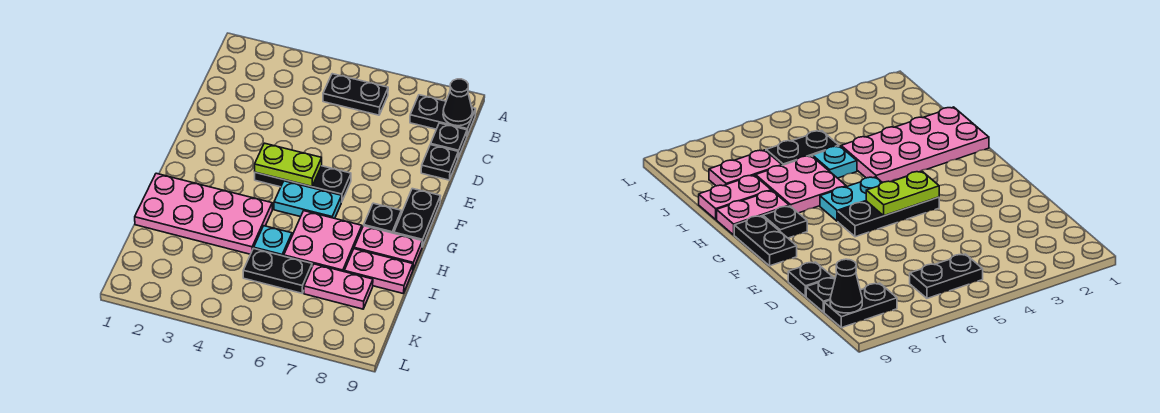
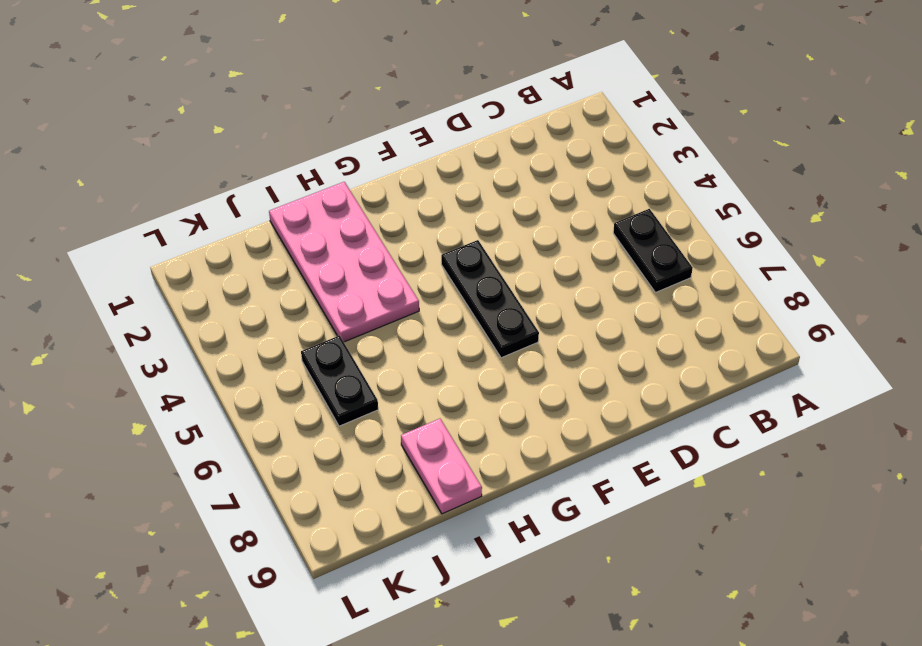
none -> black 1x2 plate [410,95,476,136]
none -> black 1x1 plate [431,123,467,158]
none -> black 1x1 plate [421,145,458,180]

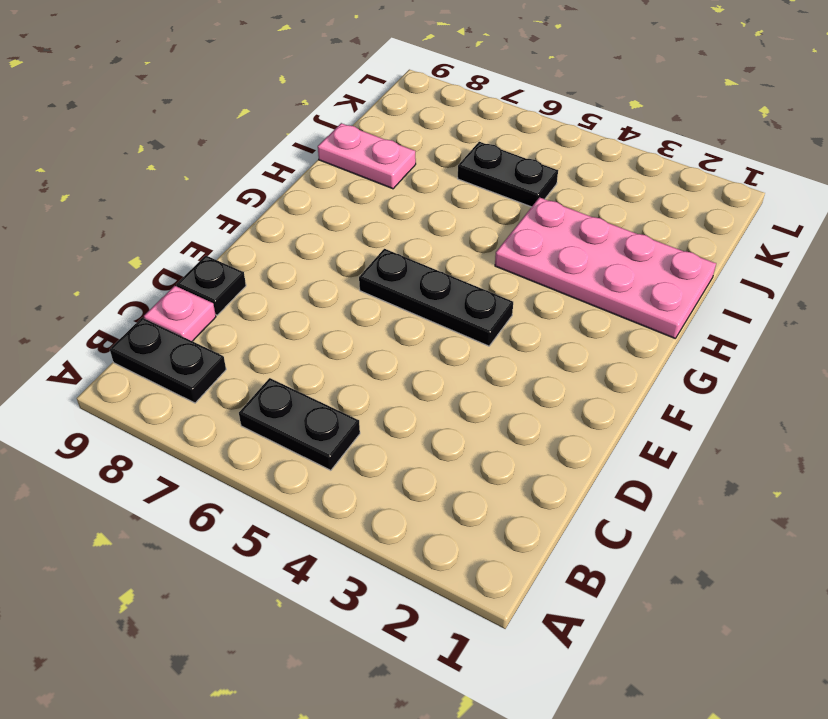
pink 1x1 plate [144,286,216,341] -> black 1x1 plate [431,123,467,158]
none -> black 1x2 plate [394,189,441,247]
none -> cyan 1x2 plate [274,181,342,218]
none -> black 1x1 plate [364,203,401,233]

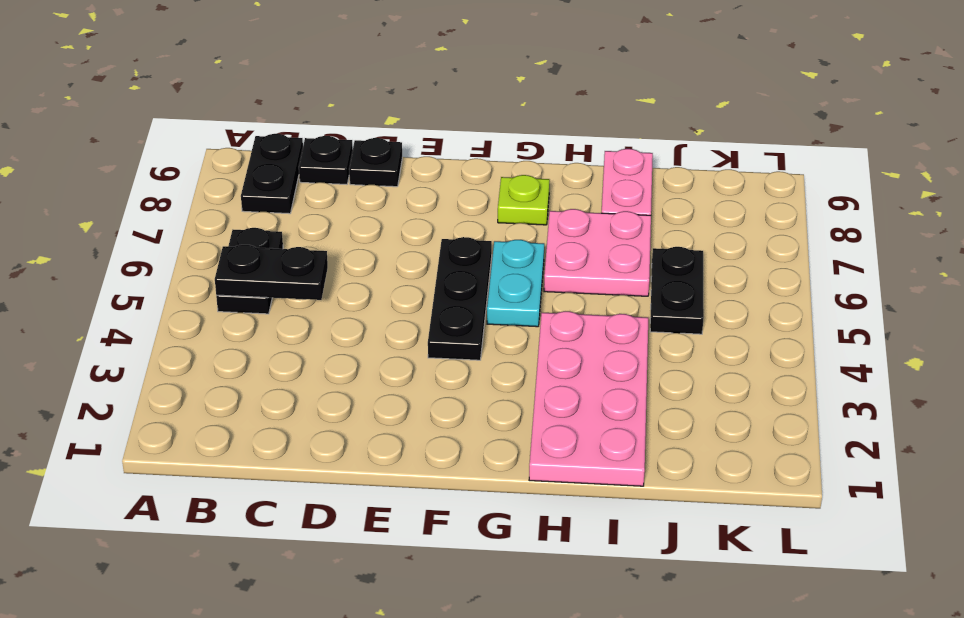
black 1x2 plate [215,245,328,300] -> black 1x2 plate moved to [394,189,441,247]
lime 1x1 plate [498,175,550,225] -> black 1x1 plate [364,203,401,233]
none -> pink 1x2 plate [354,226,422,269]
none -> cyan 1x1 plate [254,226,292,256]
none -> pink 1x2 plate [304,264,373,309]

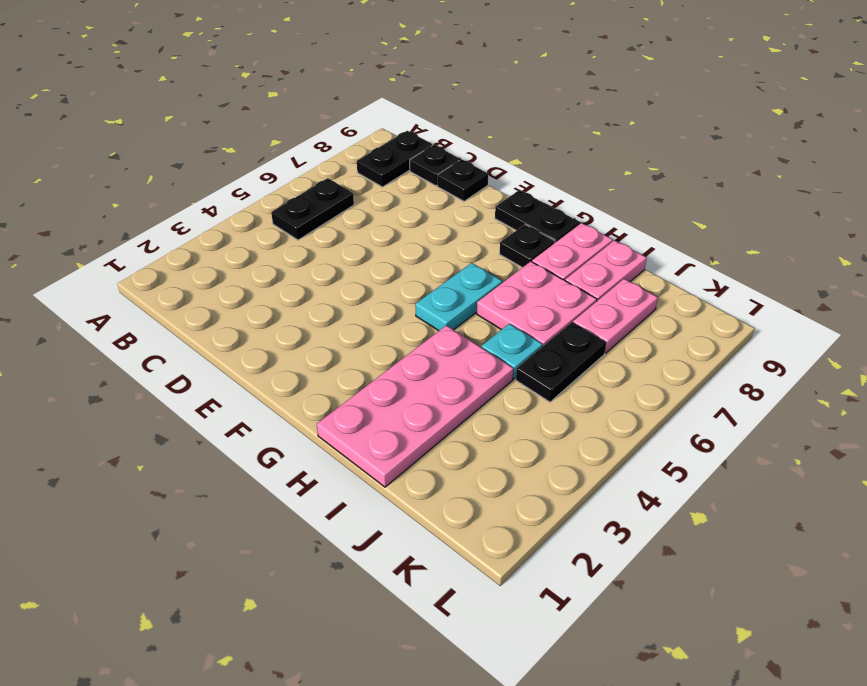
none -> black 1x3 plate [255,166,351,202]
none -> black 1x1 cone [443,79,472,126]
none -> lime 1x2 plate [255,143,322,186]

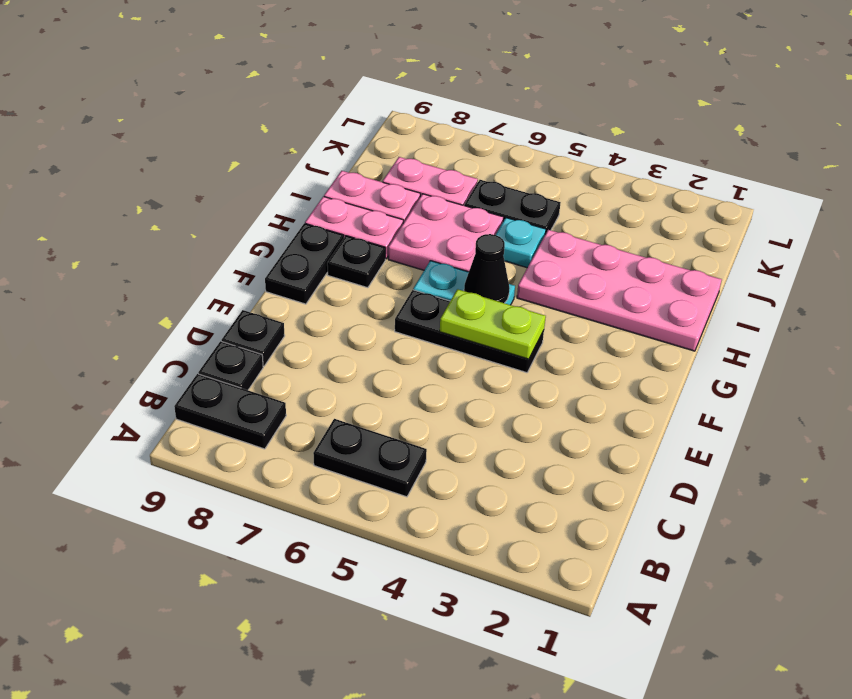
black 1x1 cone [464,234,509,303] -> black 1x1 cone moved to [443,79,472,126]

